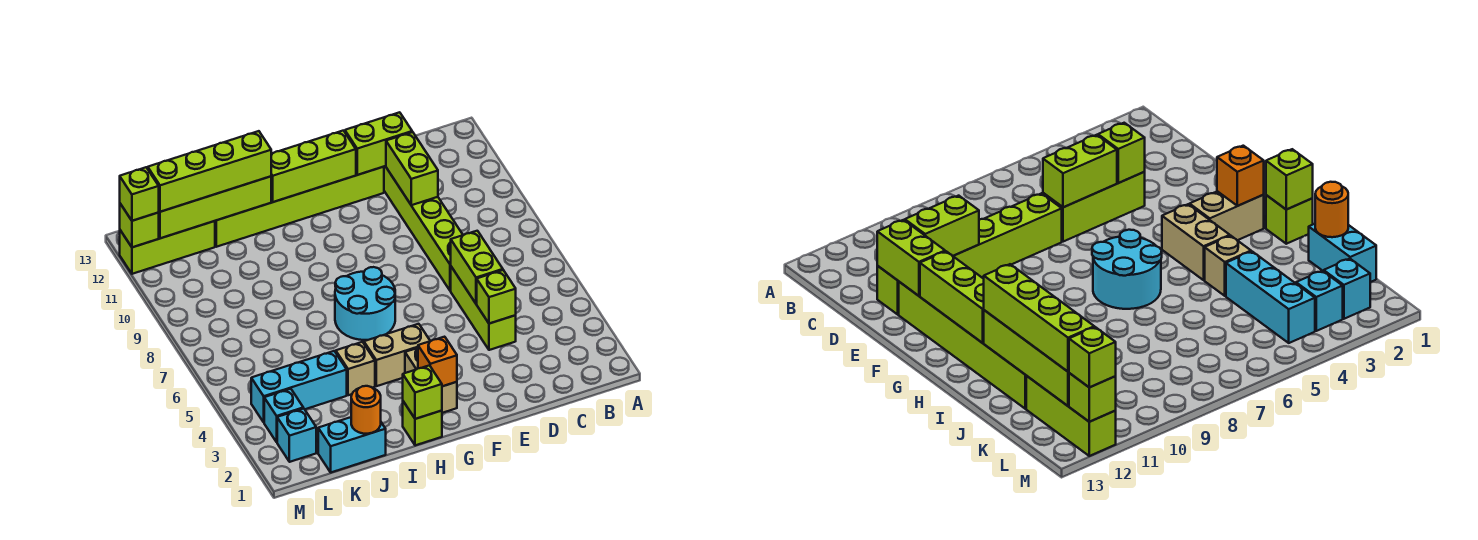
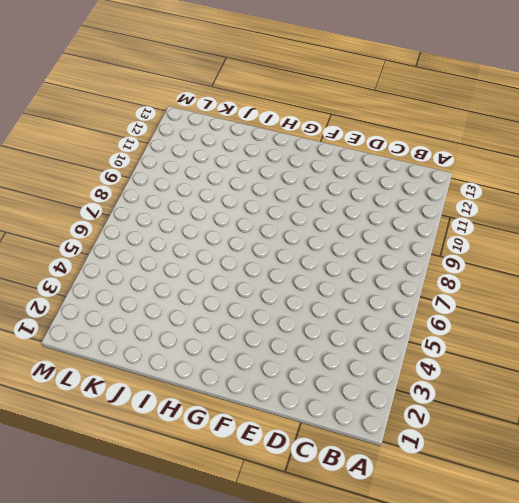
none -> lime 1x3 brick [451,267,516,350]
none -> lime 1x6 brick [384,166,463,291]
none -> lime 1x6 brick [215,167,384,247]

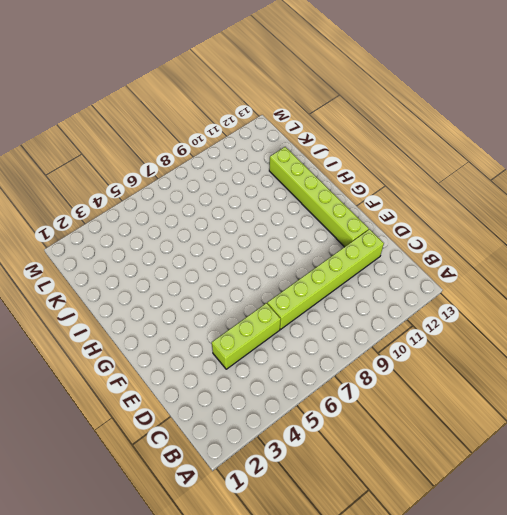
none -> tan 1x2 brick [405,348,457,413]
none -> tan 1x2 brick [364,324,430,386]
none -> cyan 2x2 round brick [335,267,395,340]

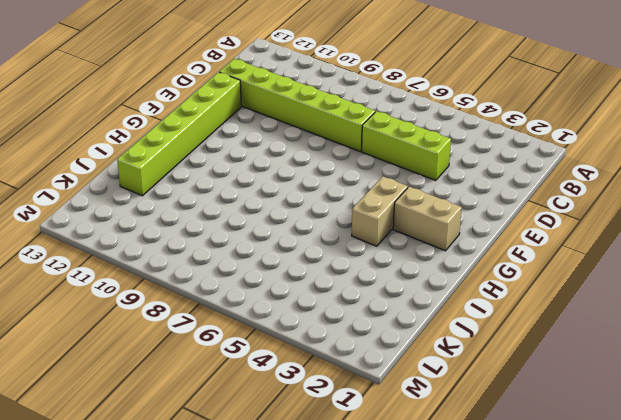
none -> cyan 2x2 round brick [335,267,395,340]
none -> lime 1x1 brick [403,401,442,445]
none -> tan 1x1 brick [336,342,375,395]

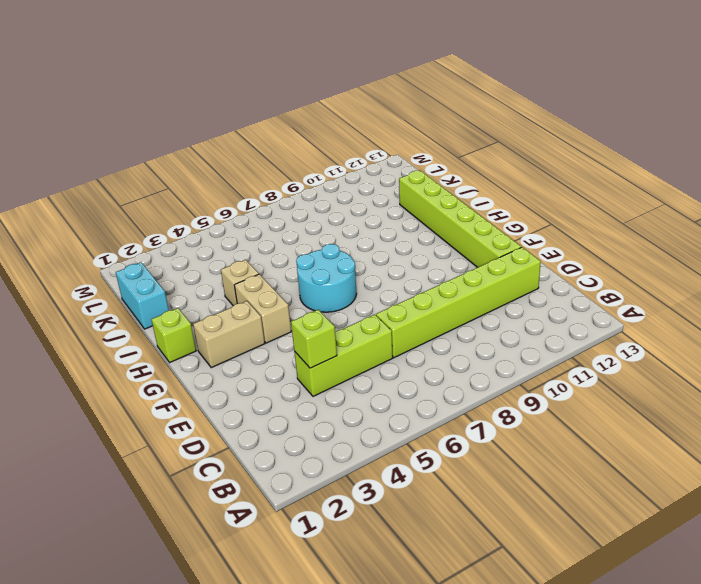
none -> cyan 1x3 brick [251,351,347,422]
none -> lime 1x3 brick [120,221,215,274]
none -> cyan 1x1 brick [277,408,316,462]

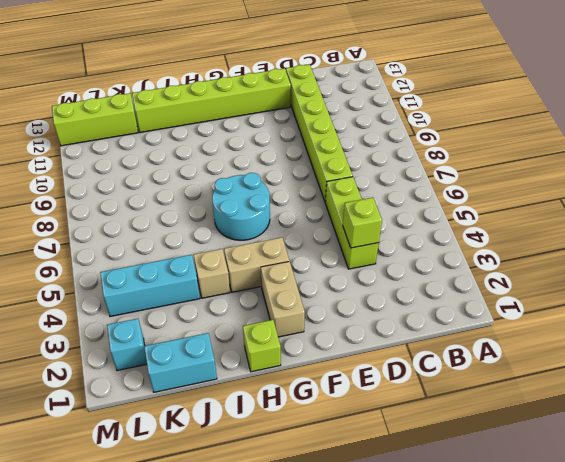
none -> cyan 1x1 brick [264,389,303,442]
none -> lime 1x2 brick [451,231,503,304]
none -> lime 1x2 brick [386,132,438,205]

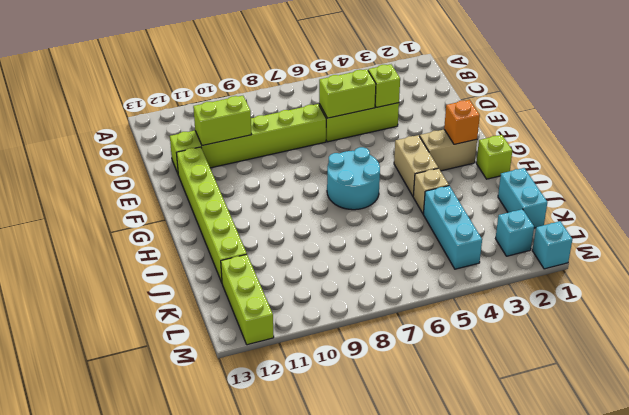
cyan 1x1 brick [533,221,572,269] -> cyan 1x1 brick moved to [264,389,303,442]
none -> lime 1x2 brick [345,112,412,175]
none -> lime 1x3 brick [271,131,356,202]
none -> lime 1x1 brick [403,365,442,419]

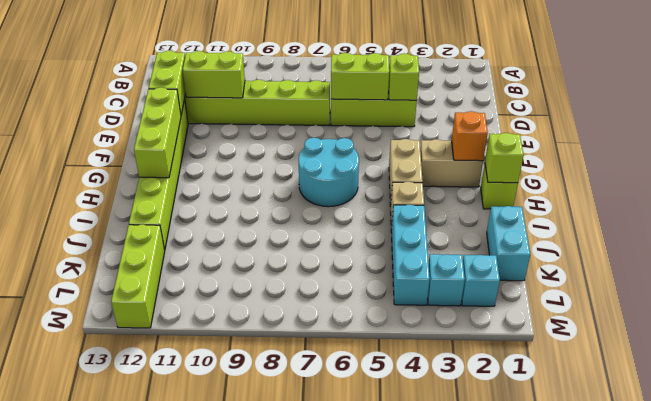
none -> lime 1x4 brick [158,176,271,238]
none -> orange 1x1 round brick [351,386,381,434]
none -> lime 1x1 brick [120,204,159,247]

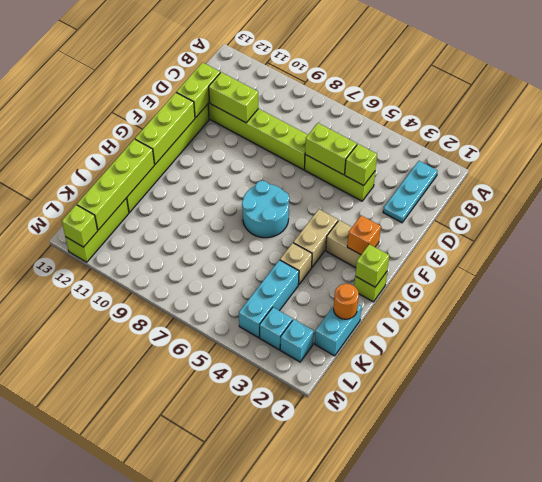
cyan 1x3 plate [383,161,438,223] -> none
none -> lime 1x4 brick [148,131,271,212]
none -> lime 1x1 brick [120,167,159,221]

